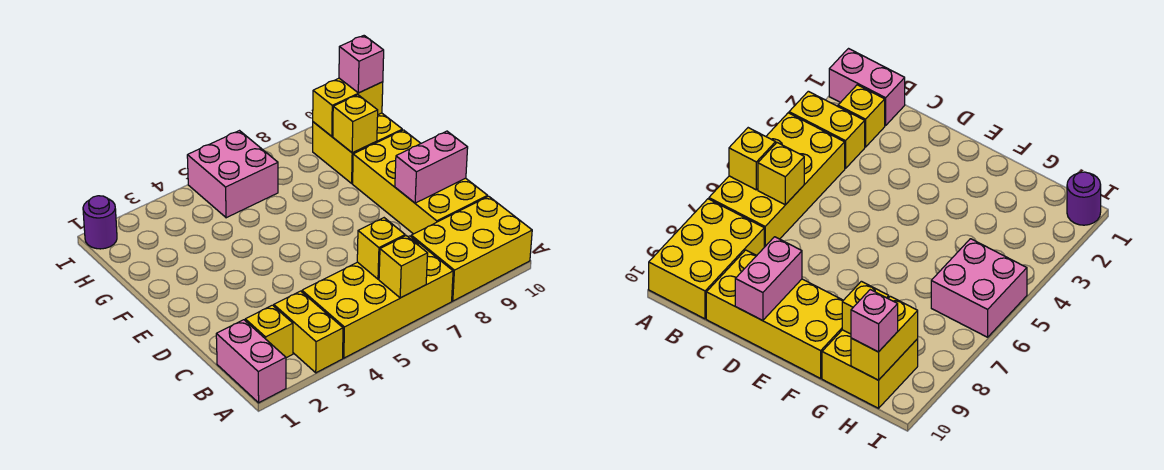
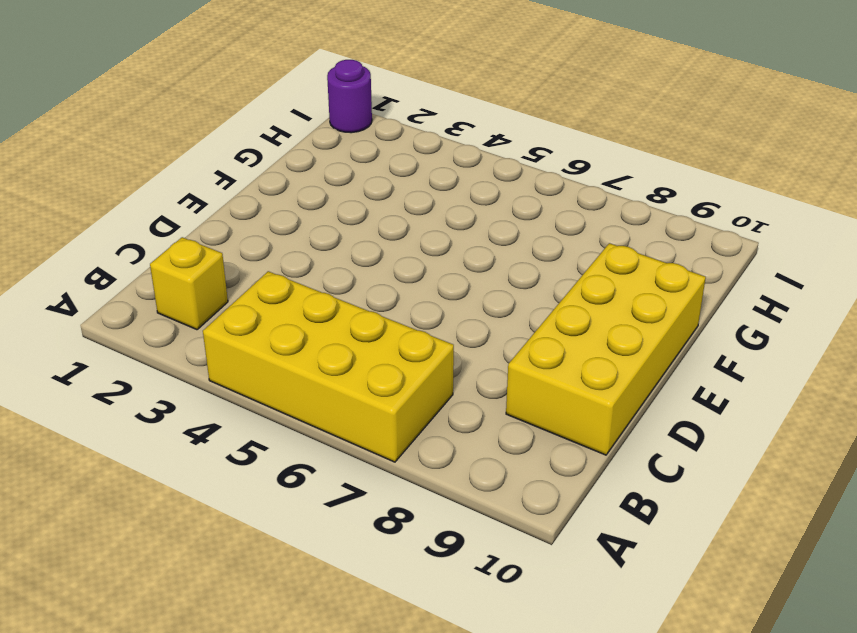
none -> pink 1x2 brick [216,320,286,403]
none -> yellow 1x2 brick [274,291,343,373]
none -> yellow 2x3 brick [411,196,532,301]

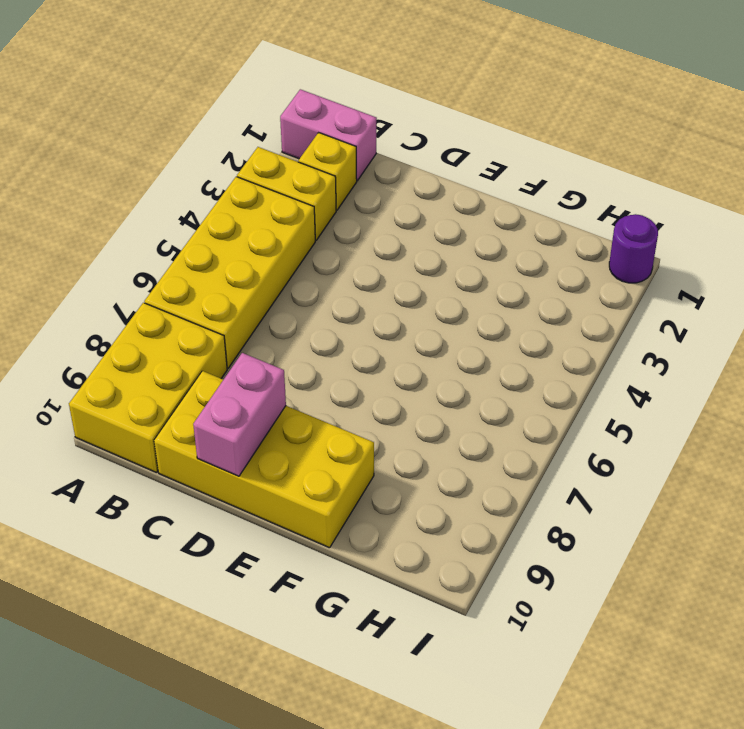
none -> yellow 2x2 brick [313,113,402,183]
none -> pink 2x2 brick [187,131,278,218]
none -> yellow 1x1 brick [379,236,428,298]

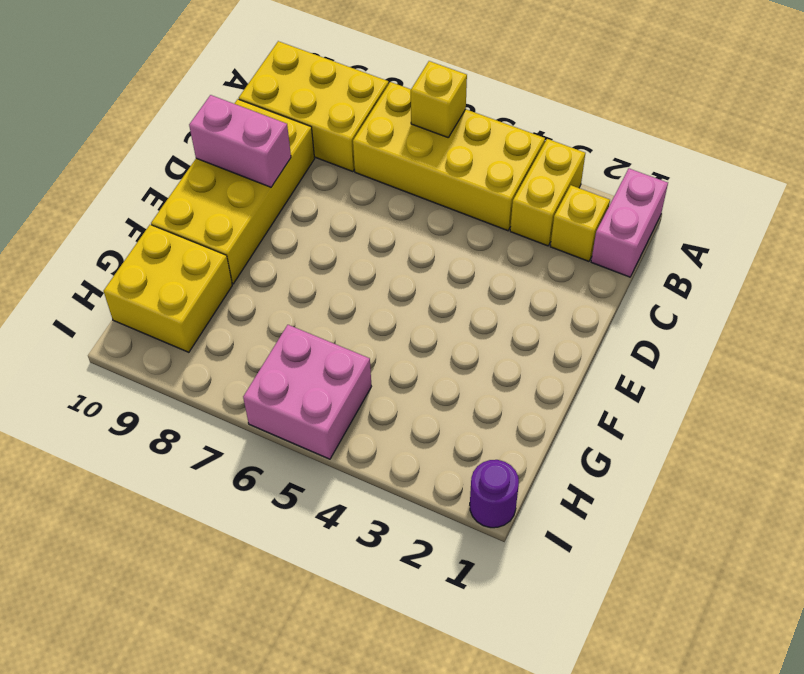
none -> yellow 1x1 brick [357,218,405,279]
none -> yellow 1x1 brick [333,95,378,153]
none -> yellow 1x2 brick [313,78,383,136]

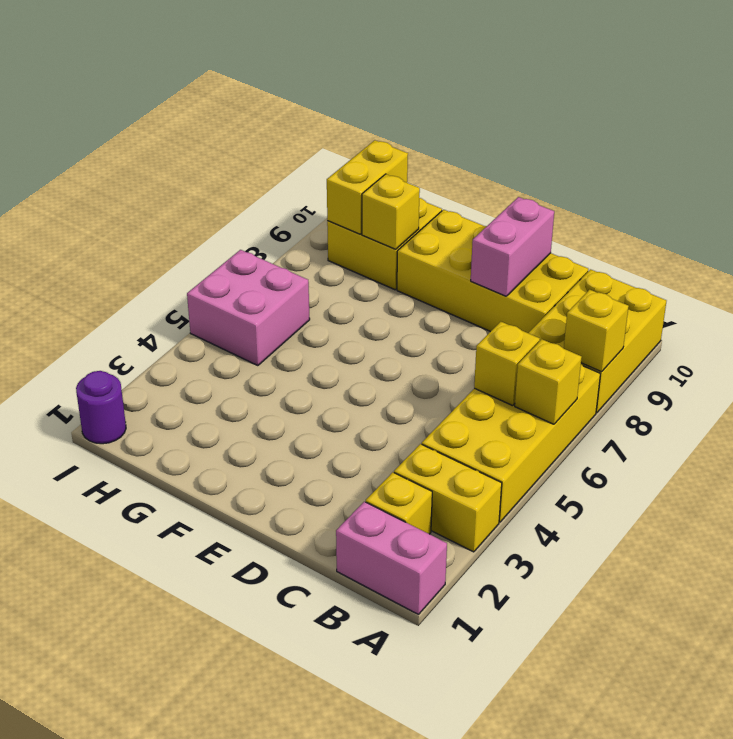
yellow 1x1 brick [564,290,629,372] -> none
none -> pink 1x1 brick [339,36,384,93]

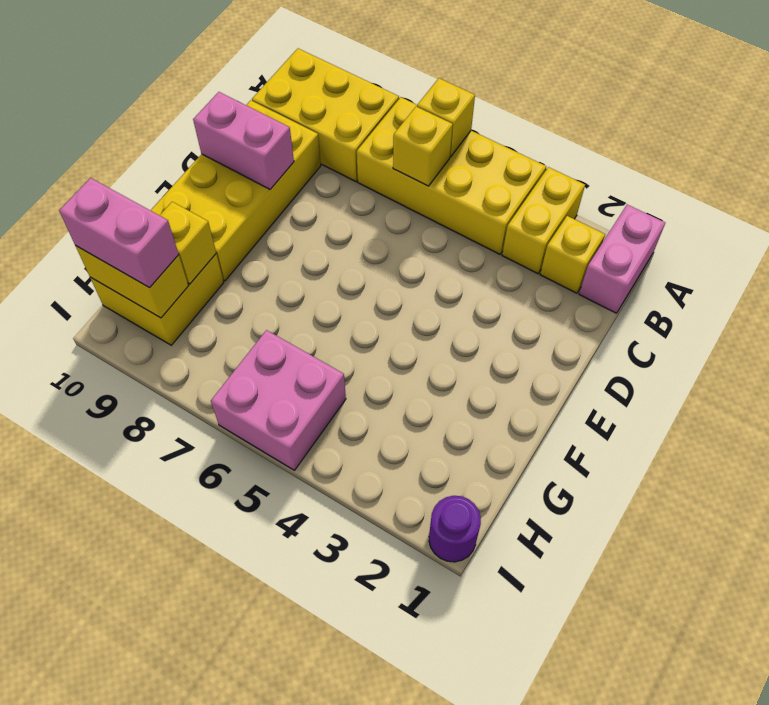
pink 1x2 brick [59,178,179,288] -> pink 1x1 brick [339,36,384,93]

